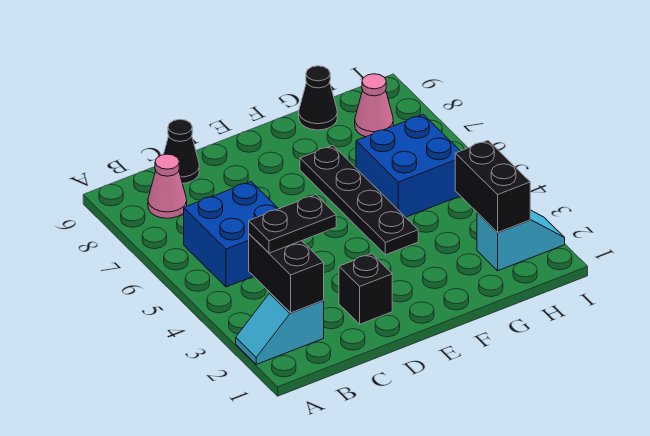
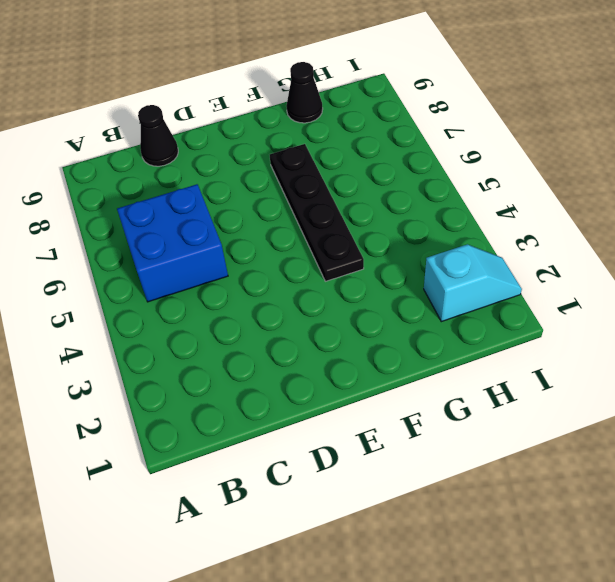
none -> cyan 1x2 slope [236,293,324,364]
none -> pink 1x1 cone [148,154,187,218]
none -> black 1x1 brick [339,254,392,324]

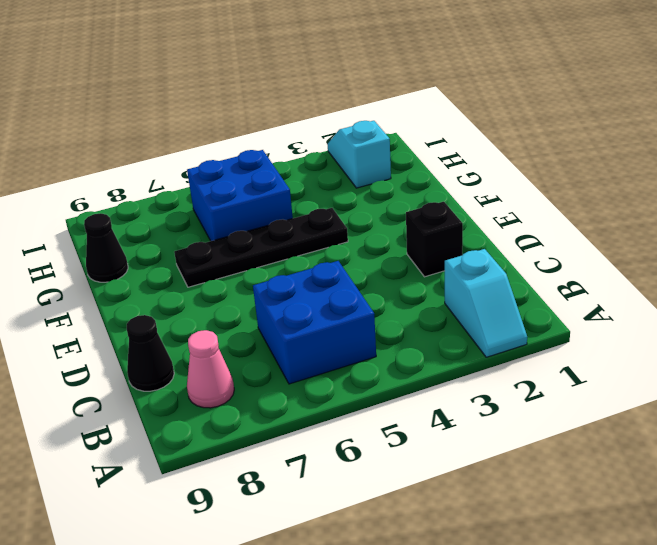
none -> pink 1x1 cone [355,74,393,137]
none -> black 1x2 brick [249,234,324,313]
none -> black 1x2 brick [455,141,530,233]

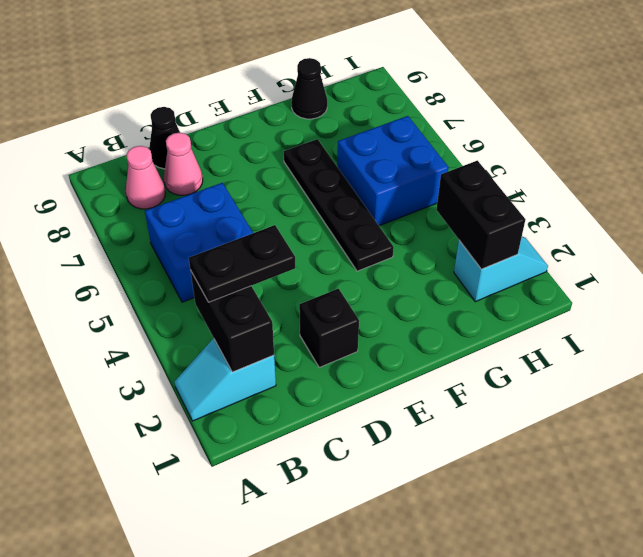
pink 1x1 cone [164,133,203,195] -> pink 1x1 cone moved to [355,74,393,137]

